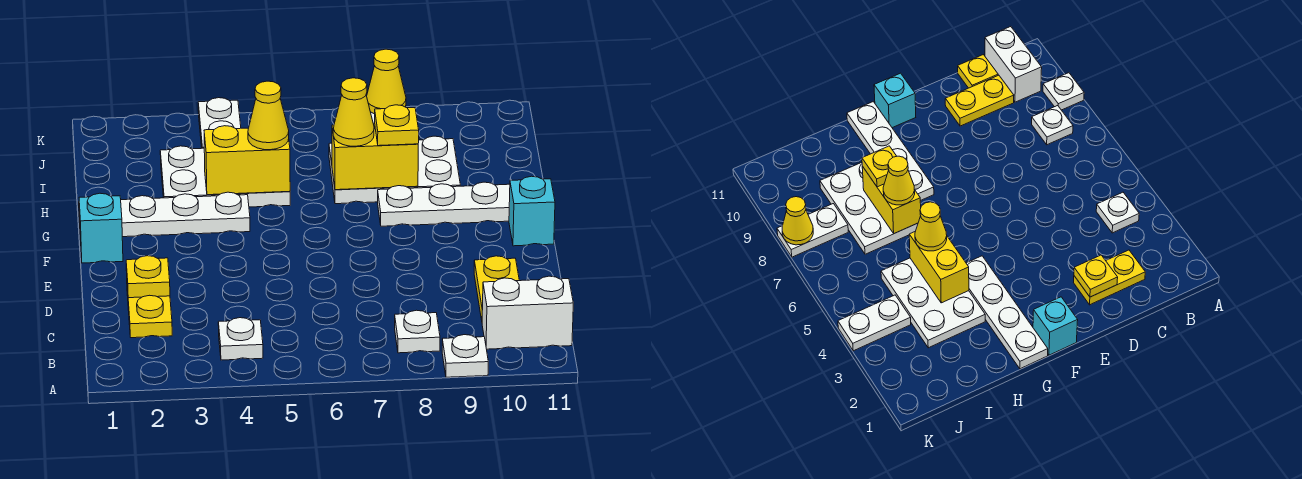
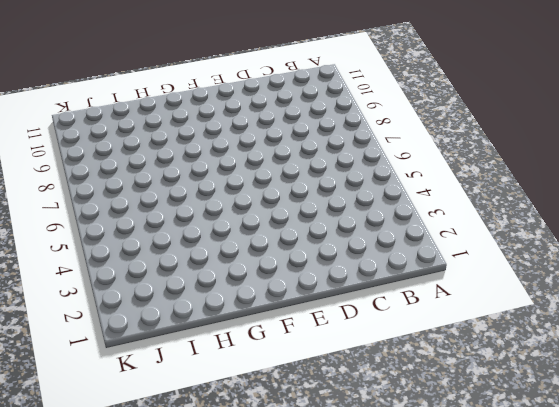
none -> white 1x1 plate [442,335,488,377]
none -> white 1x1 plate [218,318,263,360]
none -> white 1x1 plate [395,310,440,353]

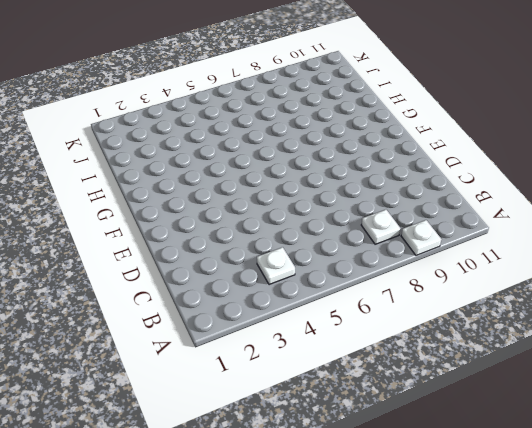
none -> white 1x2 brick [482,276,573,349]
none -> yellow 1x2 plate [127,287,172,338]
none -> yellow 1x2 plate [474,256,519,320]

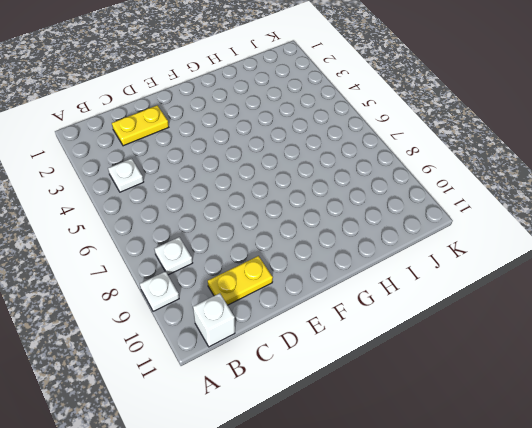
white 1x1 brick [193,293,235,347] -> white 1x2 brick [482,276,573,349]
none -> yellow 1x1 plate [958,55,998,88]
none -> cyan 1x1 brick [79,193,123,263]
none -> cyan 1x1 brick [509,176,555,246]

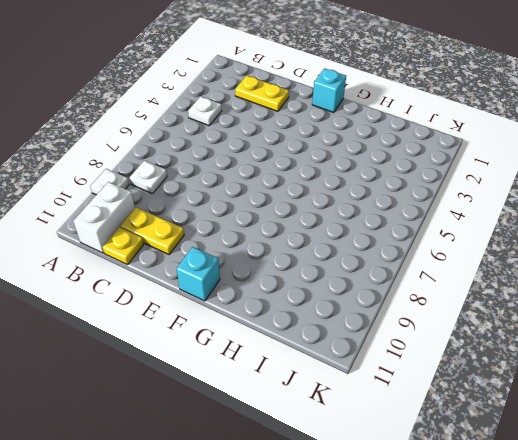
none -> white 1x4 plate [79,192,250,237]
none -> white 1x4 plate [378,182,510,226]
none -> white 2x3 plate [160,146,290,207]

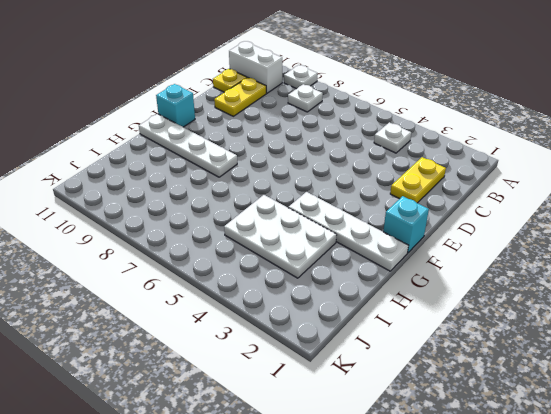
none -> white 2x3 plate [329,136,460,204]
none -> white 1x2 plate [198,98,241,148]
none -> white 1x2 plate [777,204,848,257]

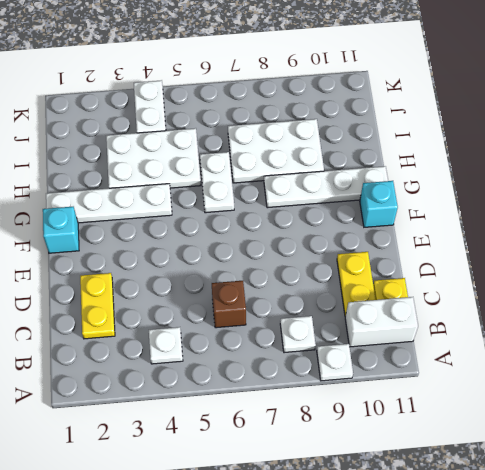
brown 1x1 brick [212,281,246,328] -> none
white 1x2 plate [200,152,234,213] -> white 1x2 plate moved to [777,204,848,257]
none -> yellow 1x1 plate [126,256,170,298]
none -> yellow 1x2 brick [204,126,290,195]
none -> yellow 1x2 brick [332,123,418,190]

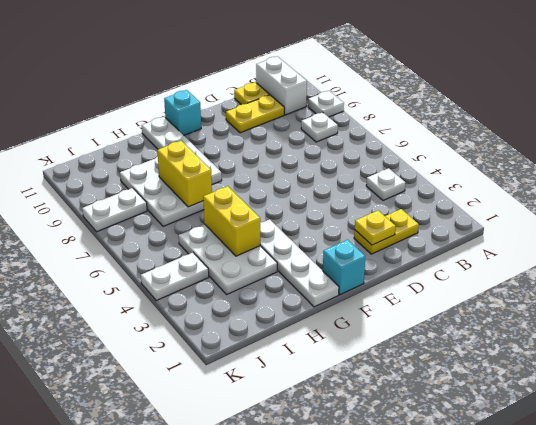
none -> yellow 1x1 cone [367,49,406,114]
none -> yellow 1x1 cone [248,81,289,150]
none -> yellow 1x1 cone [333,78,374,146]

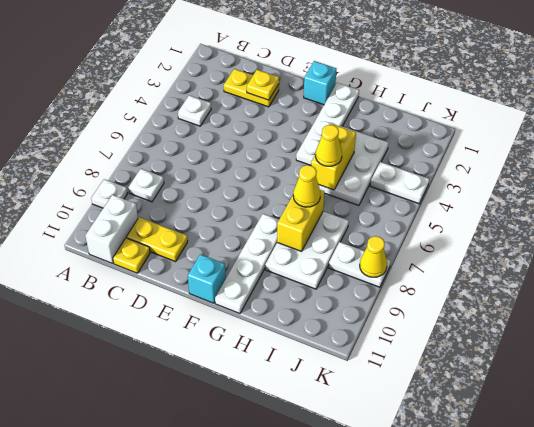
none -> yellow 1x1 plate [375,105,419,146]

